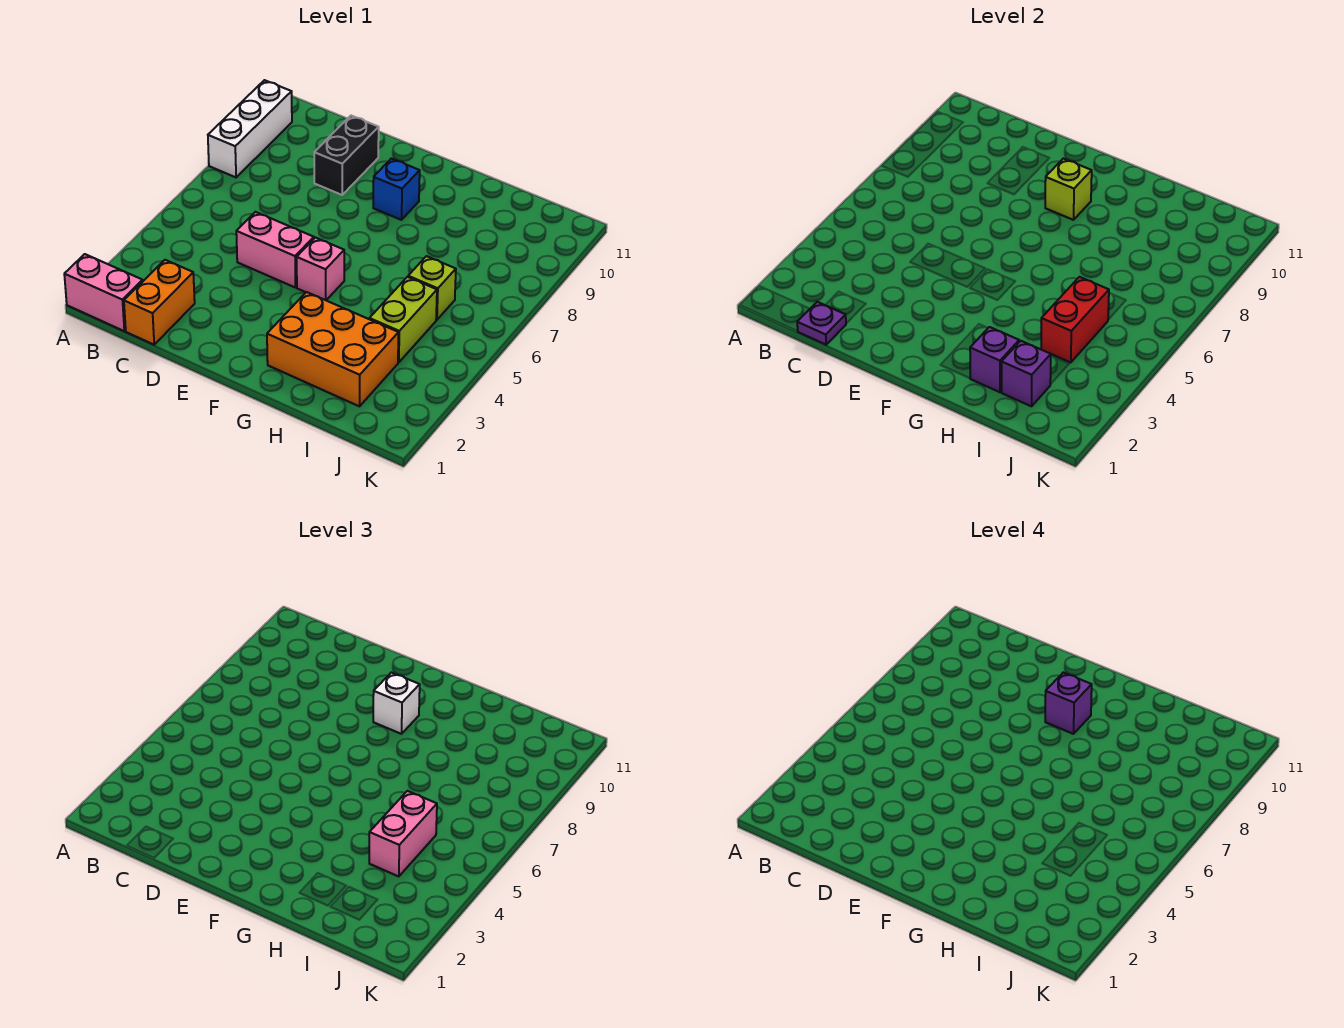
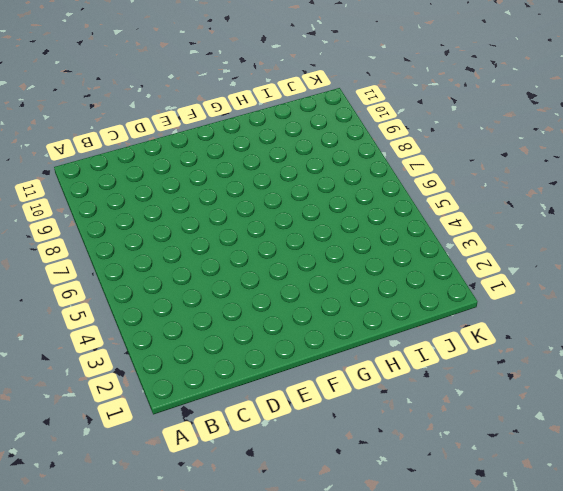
none -> pink 1x2 brick [64,254,143,331]
none -> white 1x3 brick [208,80,292,177]
none -> orange 1x2 brick [124,260,195,345]

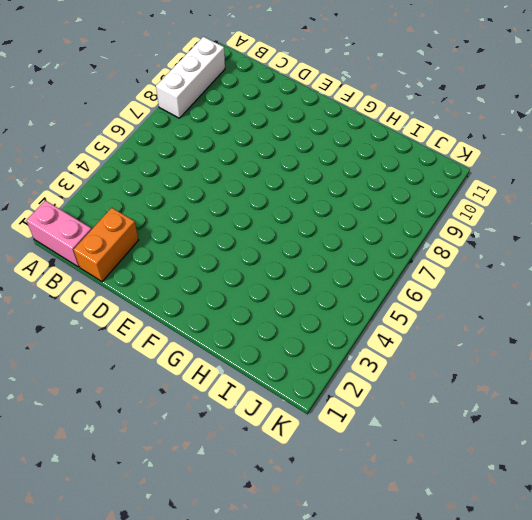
none -> pink 1x2 brick [236,212,314,288]
none -> black 1x2 brick [314,116,379,195]
none -> pink 1x1 brick [297,238,344,300]

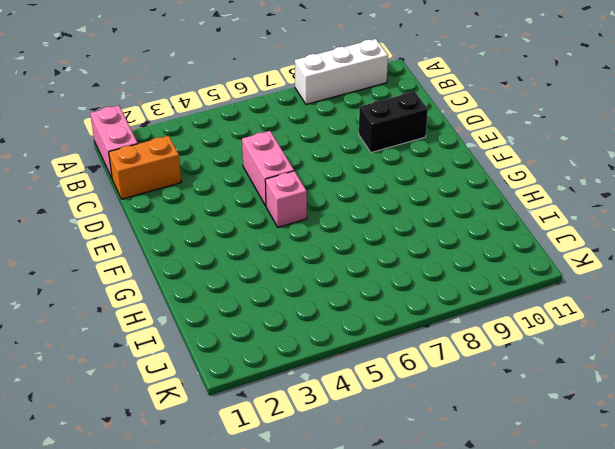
none -> blue 1x1 brick [373,158,420,220]
none -> orange 2x3 brick [267,292,398,406]
none -> lime 1x2 brick [369,277,437,363]

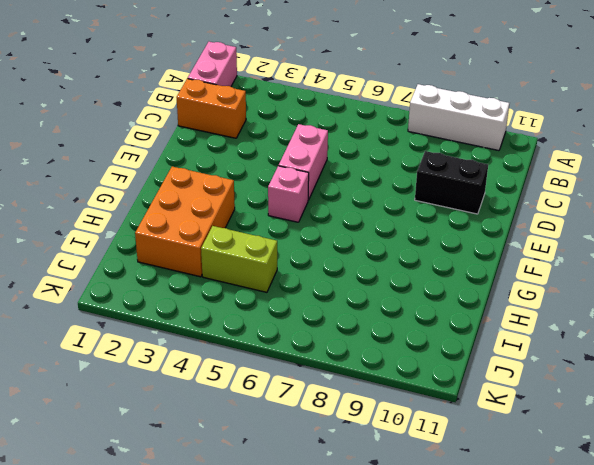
none -> blue 1x1 brick [373,158,420,220]
none -> lime 1x1 brick [408,256,456,320]
none -> purple 1x1 plate [797,302,846,345]

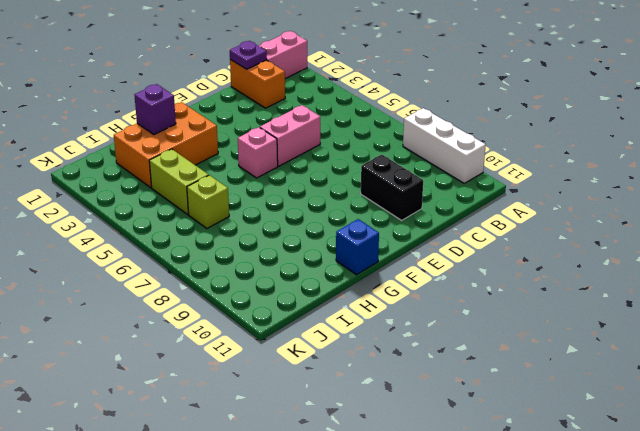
blue 1x1 brick [336,219,379,275] -> blue 1x1 brick moved to [373,158,420,220]
none -> lime 1x1 brick [1045,158,1092,220]
none -> purple 1x1 brick [1001,341,1051,406]
none -> red 1x2 brick [1041,277,1109,363]

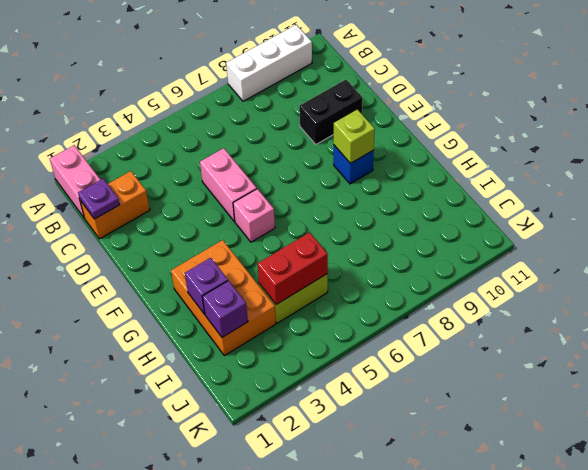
none -> lime 1x1 brick [408,256,456,320]
none -> white 1x1 brick [373,672,420,734]
none -> pink 1x2 brick [369,791,437,877]

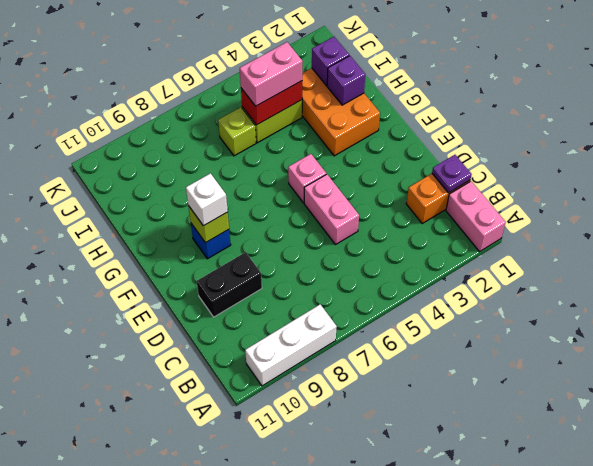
none -> purple 1x1 brick [1045,672,1092,734]

